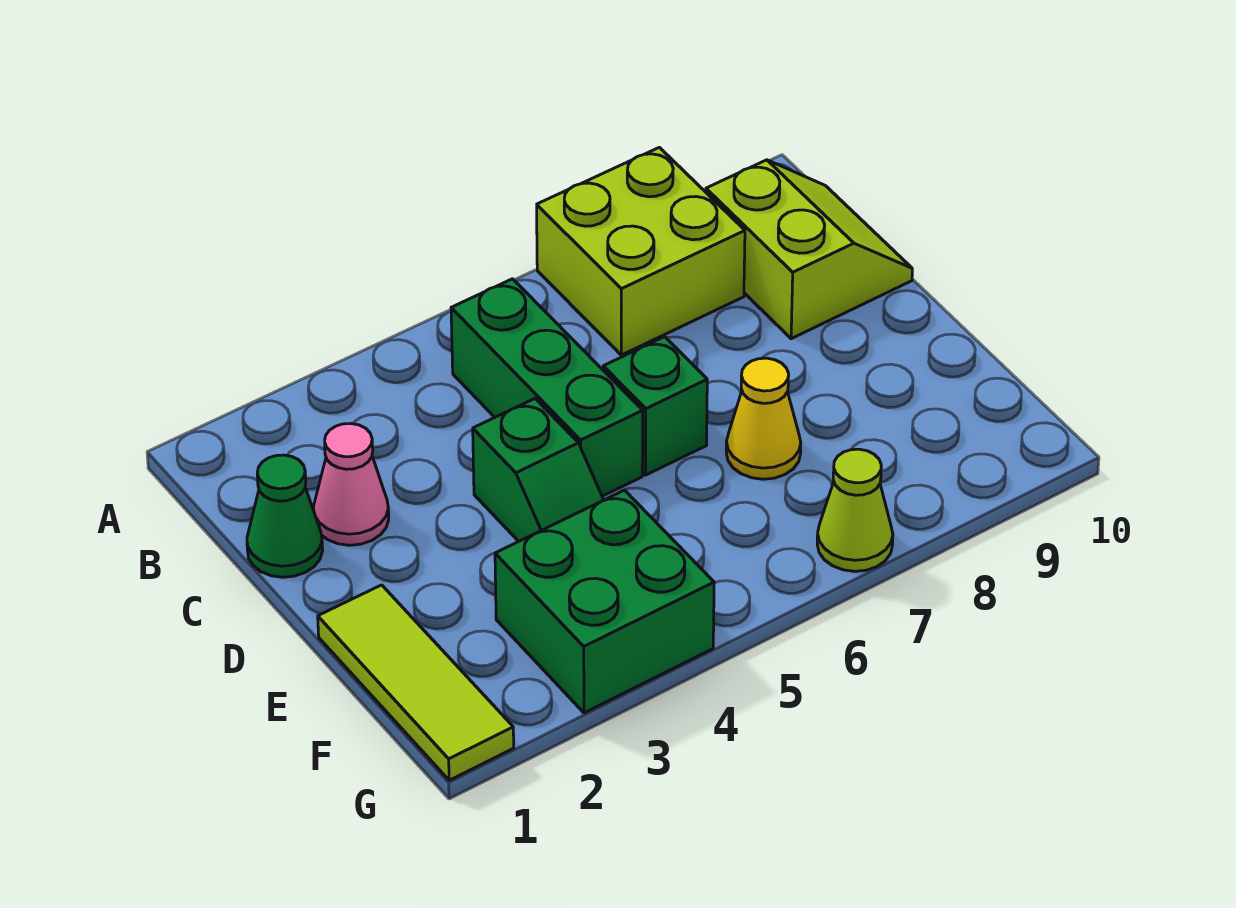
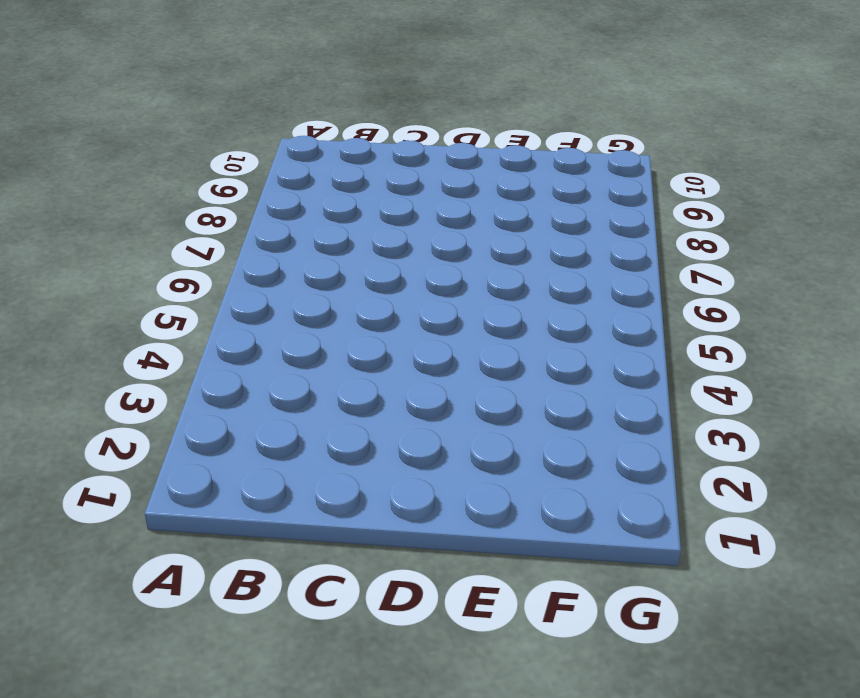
none -> lime 2x2 brick [537,147,745,355]
none -> green 1x3 brick [451,279,643,496]

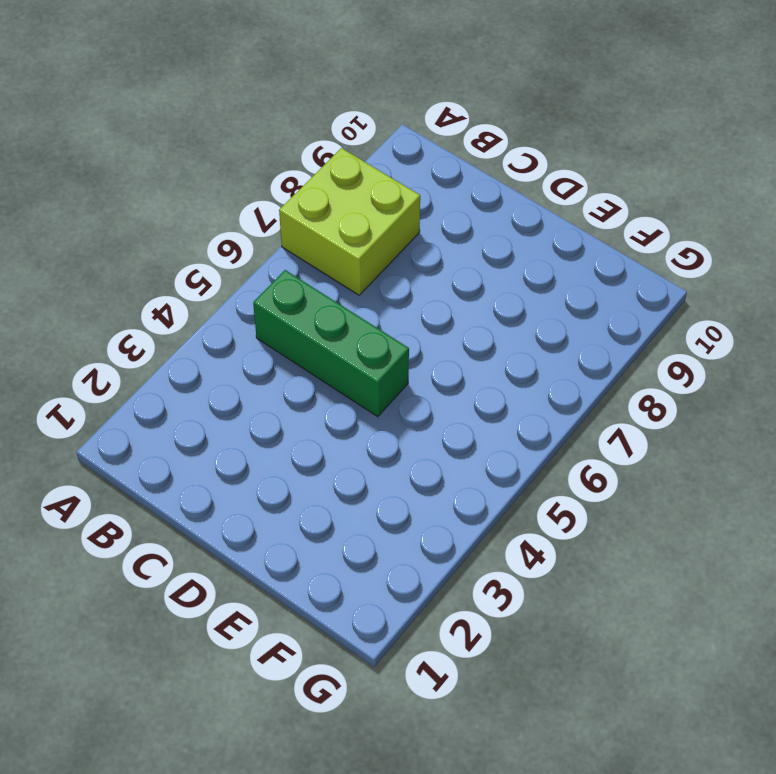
none -> lime 2x2 slope [706,160,912,339]
none -> green 1x1 cone [247,455,323,577]

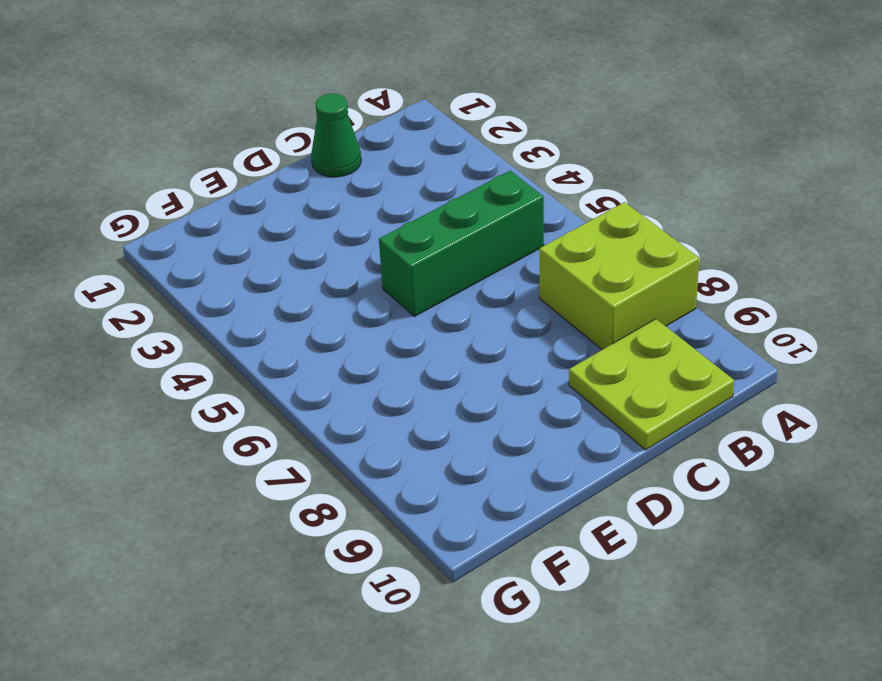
lime 2x2 plate [569,319,734,450] -> lime 2x2 slope [706,160,912,339]
none -> pink 1x1 cone [313,424,389,545]
none -> green 1x2 slope [473,399,604,541]

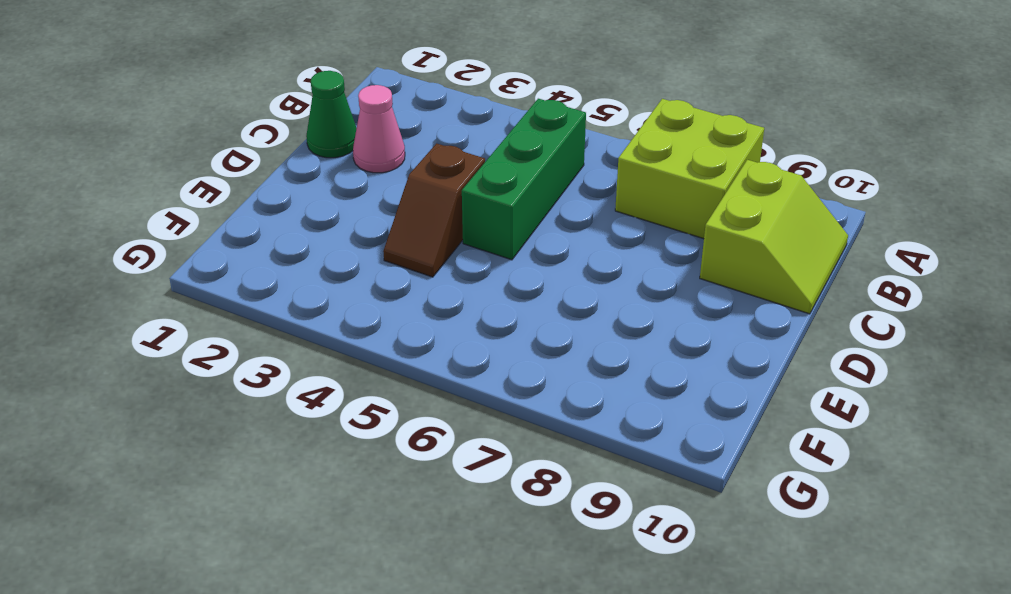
brown 1x2 slope [383,143,485,277] -> green 1x2 slope [473,399,604,541]
none -> green 1x1 brick [603,337,707,475]
none -> lime 1x3 tile [318,585,514,780]

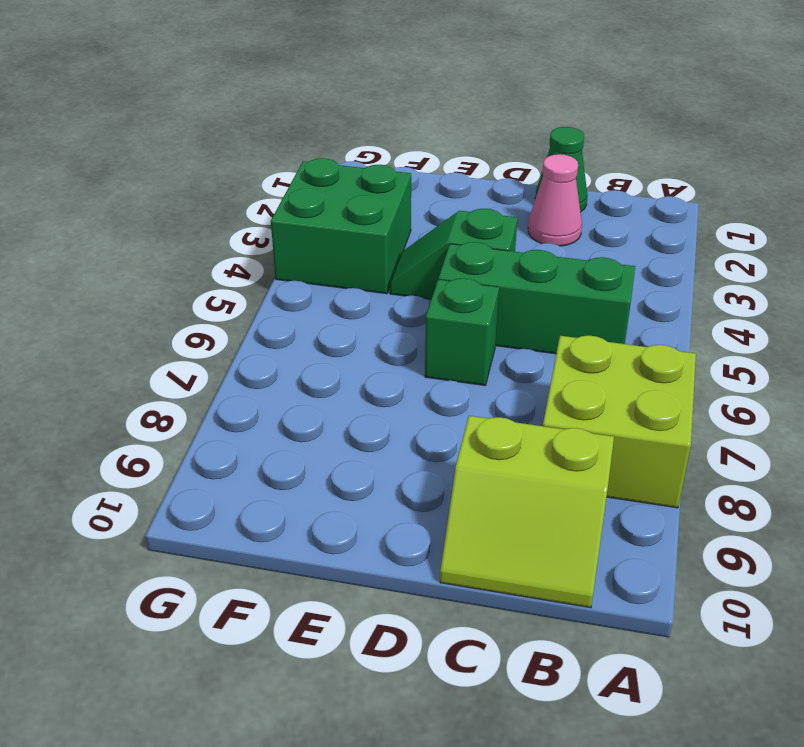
none -> lime 1x3 tile [318,585,514,780]
none -> yellow 1x1 cone [726,358,801,479]

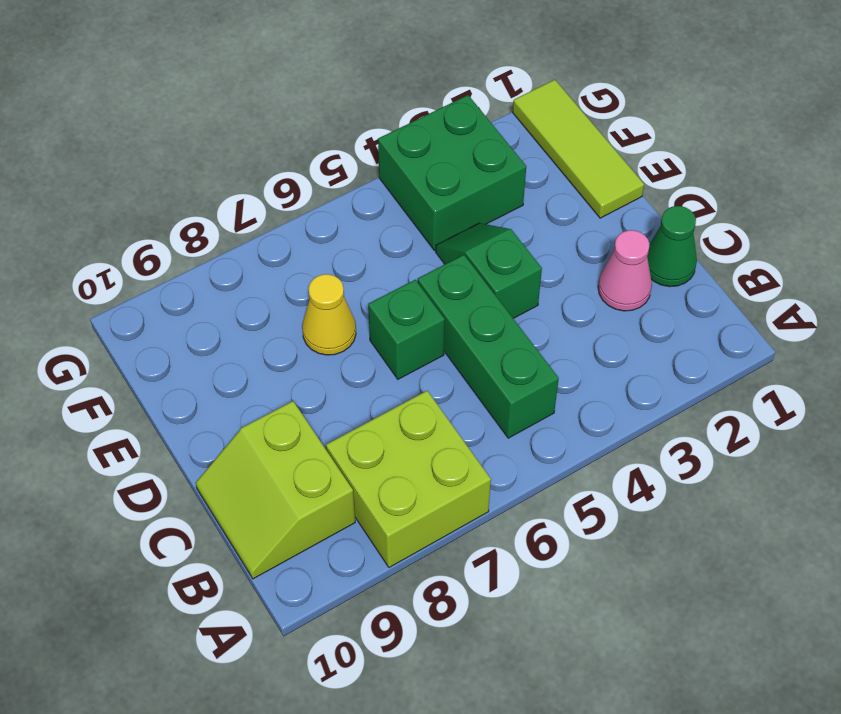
none -> lime 1x1 cone [817,449,893,571]

